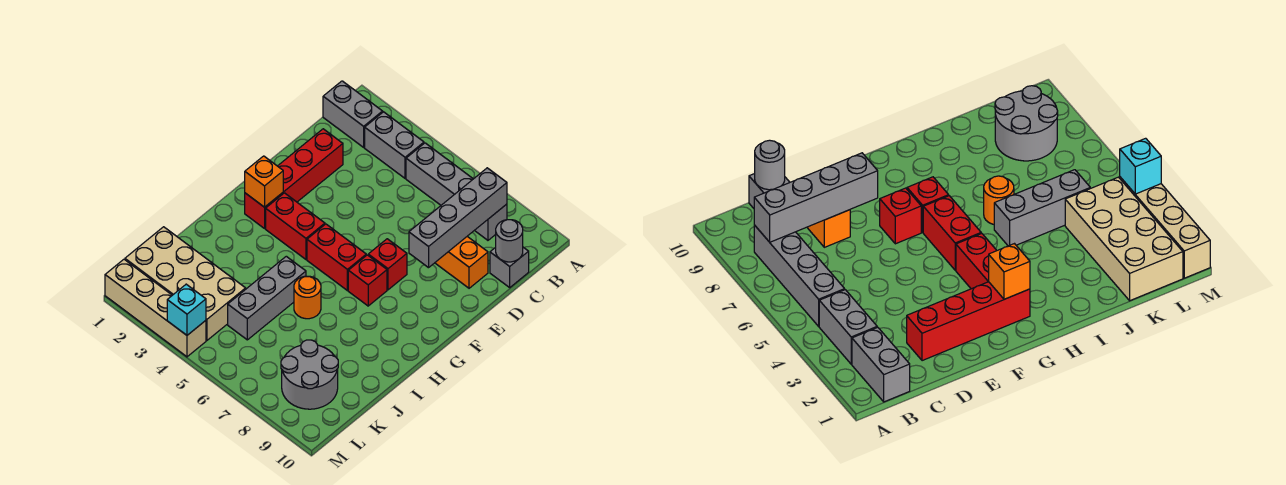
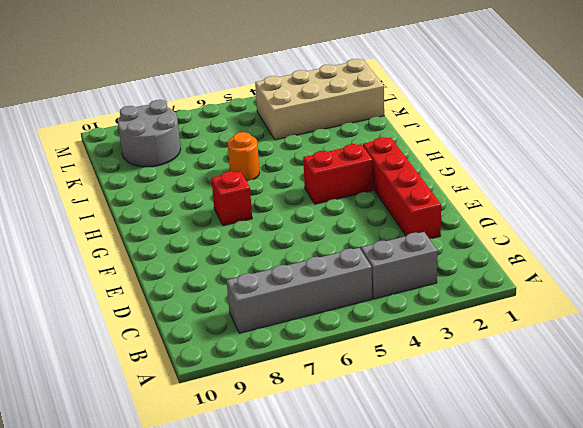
none -> grey 1x2 brick [323,81,383,147]
none -> grey 1x1 brick [490,247,529,287]
none -> orange 1x2 brick [435,237,488,288]

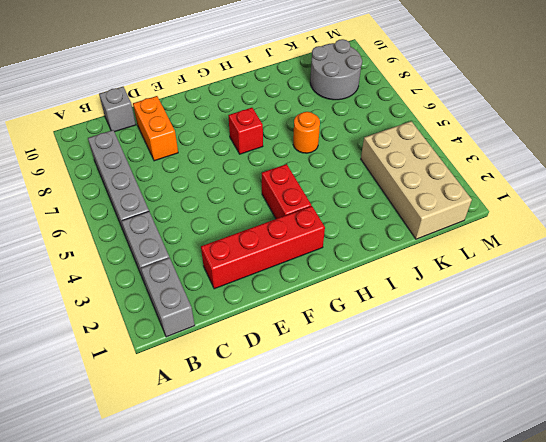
none -> red 1x1 brick [368,239,407,290]
none -> red 1x2 brick [307,224,366,290]
none -> grey 1x3 brick [228,256,306,340]

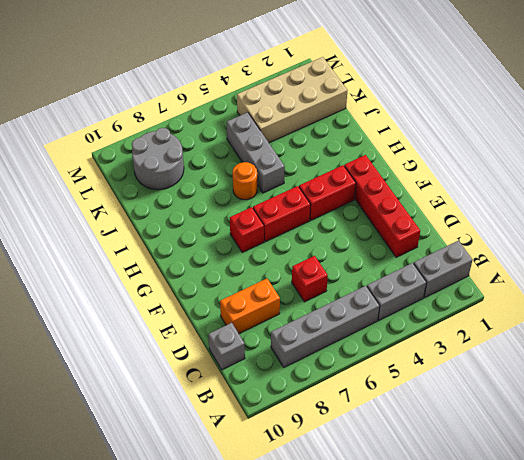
red 1x1 brick [292,256,328,302] -> red 1x1 brick moved to [368,239,407,290]
none -> tan 1x4 brick [105,259,206,357]
none -> grey 1x4 brick [409,168,507,268]
none -> grey 1x1 round brick [496,220,523,262]

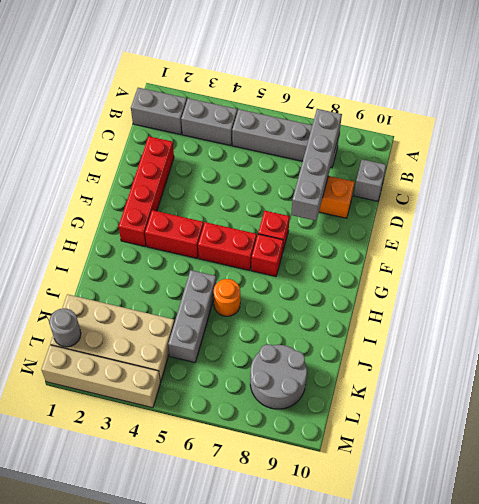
grey 1x1 round brick [49,308,81,347] -> grey 1x1 round brick moved to [496,220,523,262]
none -> orange 1x1 brick [245,156,283,207]
none -> cyan 1x1 brick [167,284,206,335]

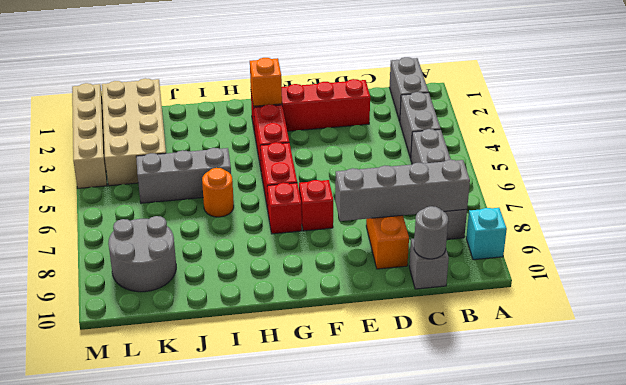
cyan 1x1 brick [466,208,507,260] -> cyan 1x1 brick moved to [167,284,206,335]

